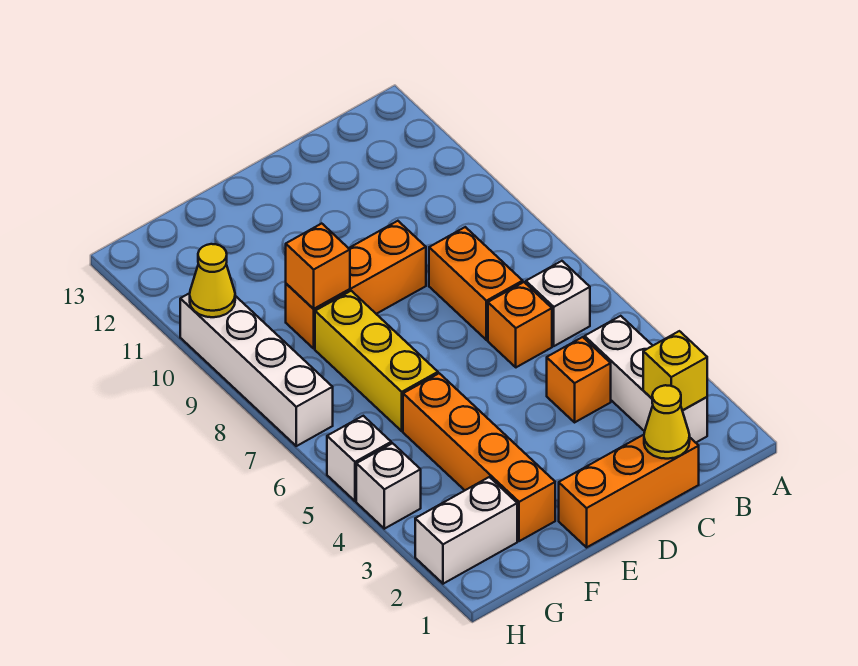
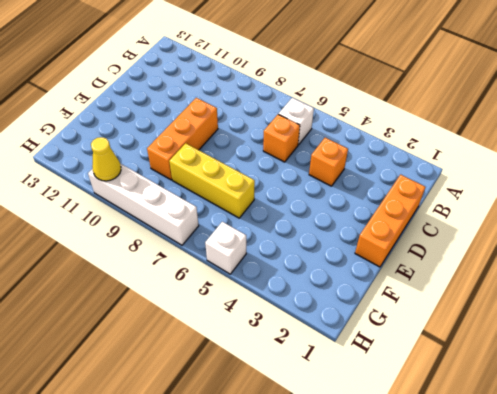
none -> white 1x3 brick [585,316,707,443]
none -> orange 1x2 brick [429,227,523,340]
none -> orange 1x4 brick [403,373,555,541]

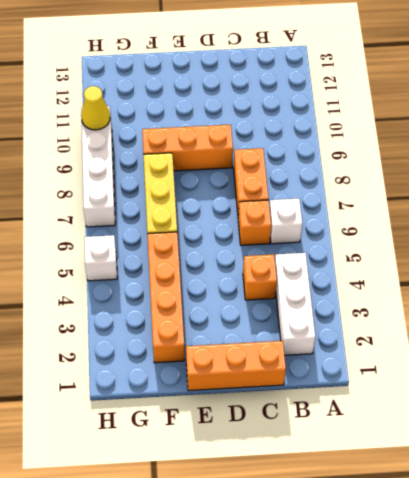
none -> white 1x2 brick [415,477,517,584]
none -> white 1x1 brick [356,443,421,529]
none -> yellow 1x1 brick [643,331,707,411]

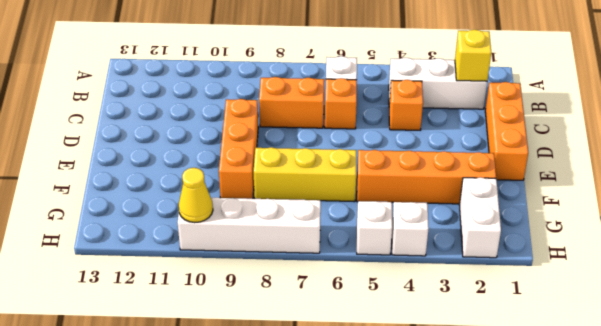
none -> yellow 1x1 cone [644,385,690,459]
none -> orange 1x1 brick [286,224,350,309]

